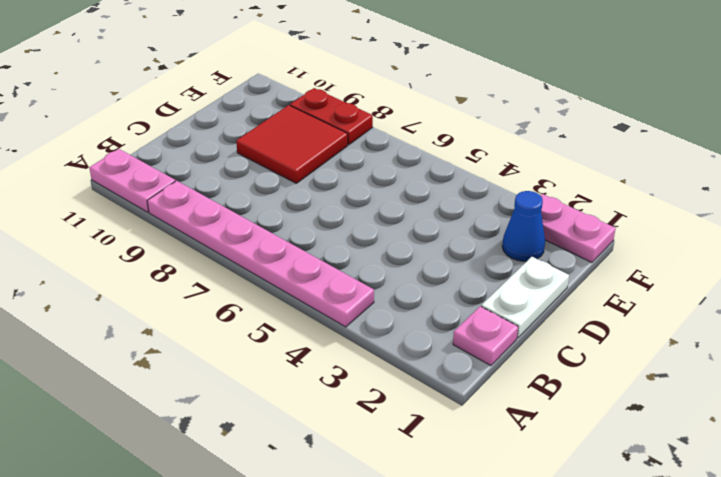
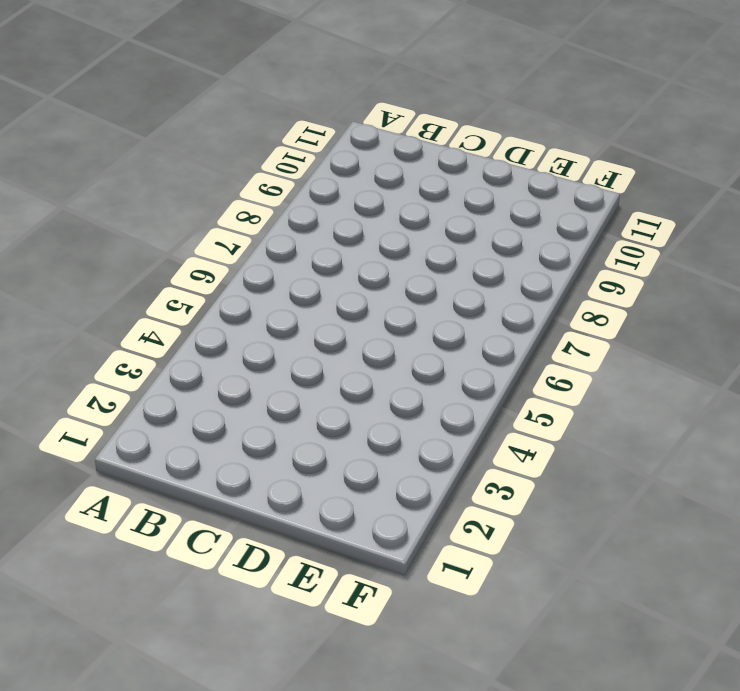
none -> pink 1x6 plate [147,181,374,327]
none -> pink 1x2 plate [89,149,175,212]

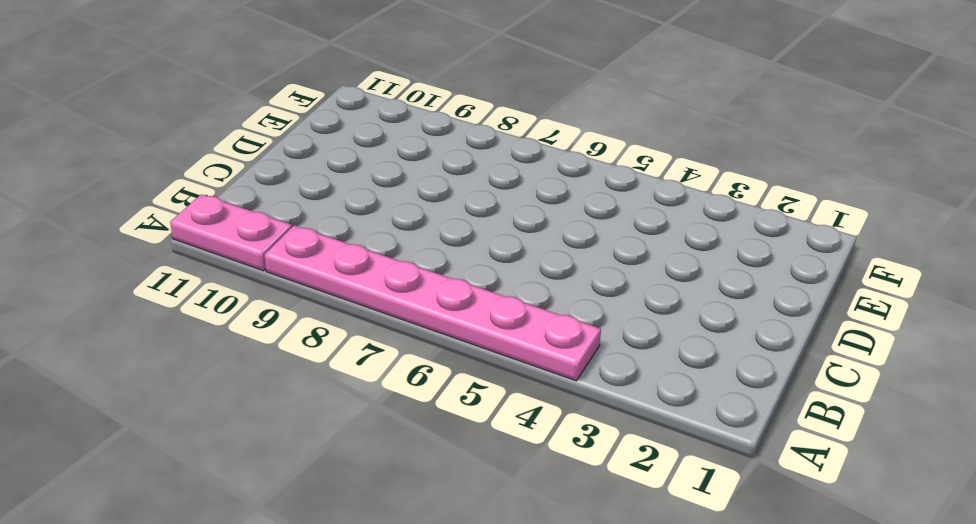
none -> pink 1x1 plate [453,306,518,366]
none -> white 1x2 plate [481,257,569,338]

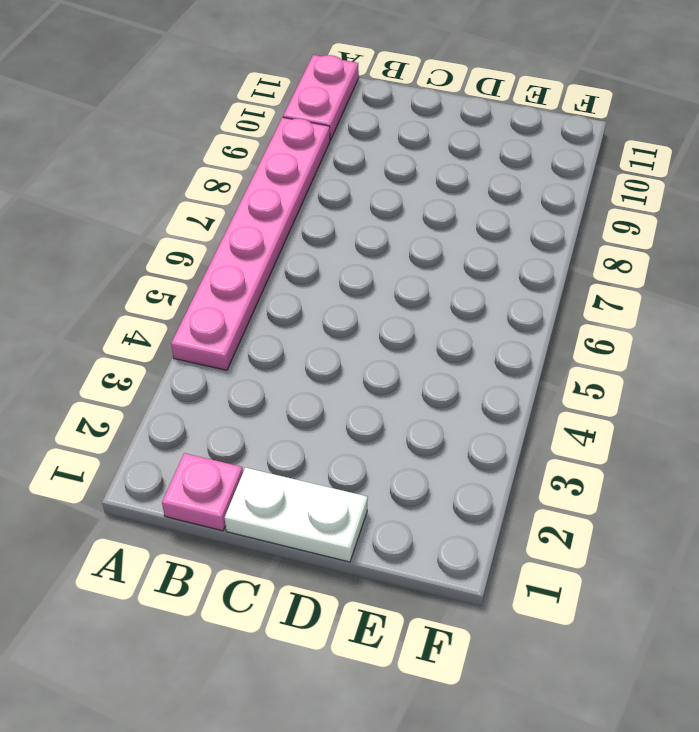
none -> red 2x2 tile [236,105,348,183]
none -> blue 1x1 cone [502,191,545,261]

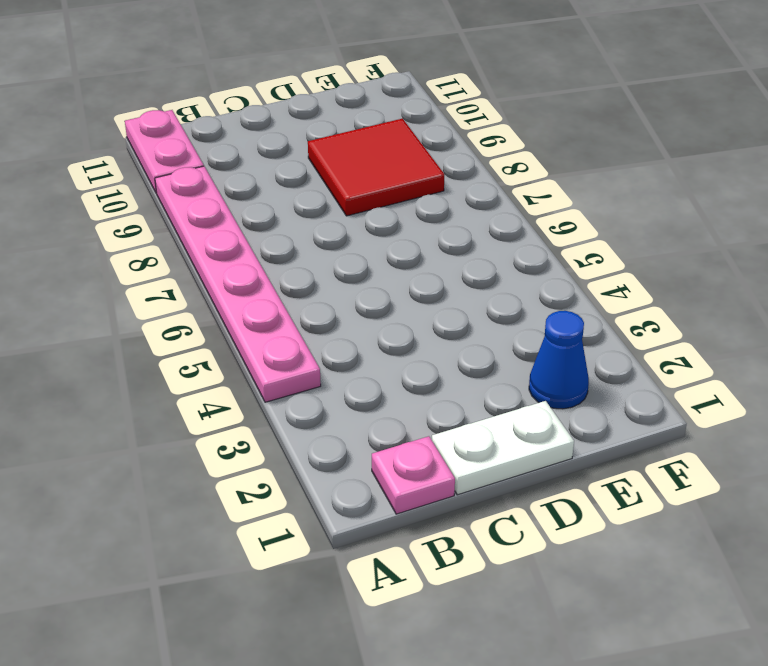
none -> pink 1x2 plate [540,194,616,263]
none -> red 1x2 plate [290,88,373,145]

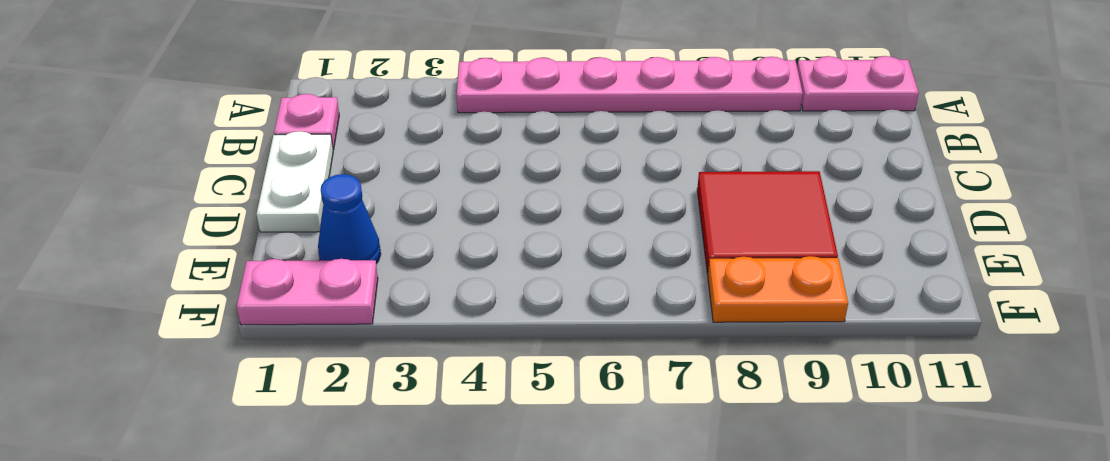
orange 1x2 plate [708,256,848,322] -> red 1x2 plate [290,88,373,145]

